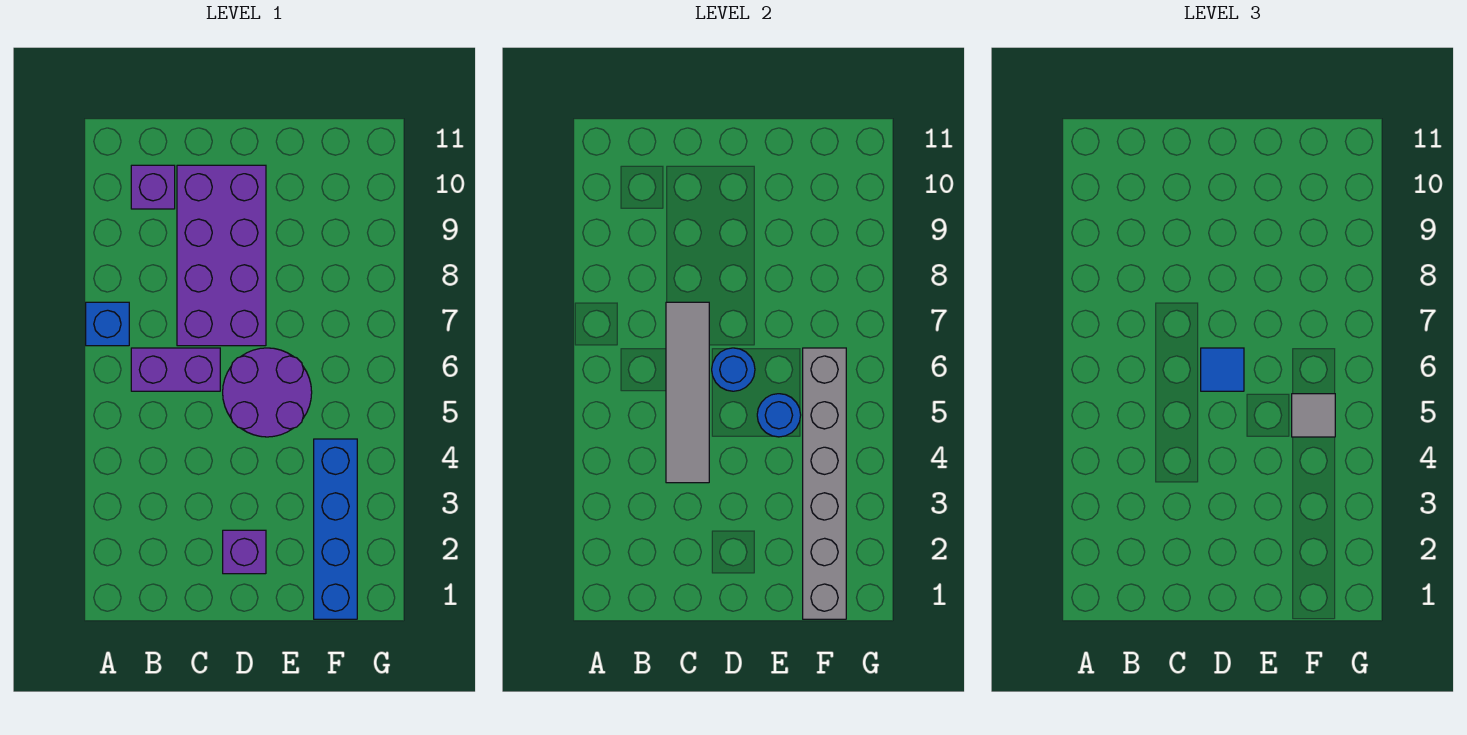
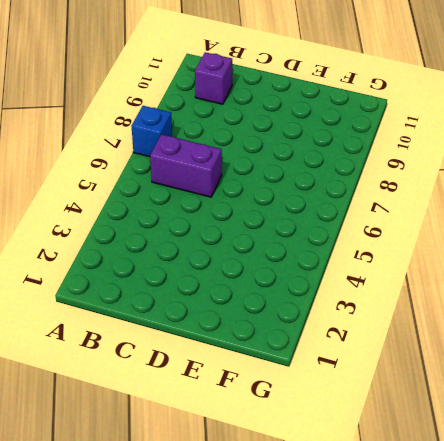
none -> purple 2x4 brick [177,165,266,346]
none -> purple 1x1 brick [223,530,266,574]
none -> purple 2x2 round brick [223,348,312,437]

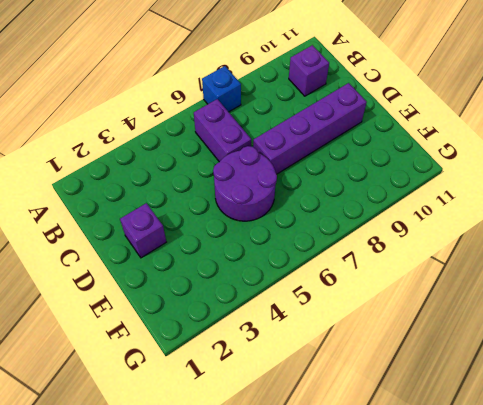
purple 1x4 brick [253,83,367,174] -> purple 2x4 brick [177,165,266,346]
none -> blue 1x4 brick [314,439,357,619]
none -> grey 1x4 tile [666,302,709,483]
none -> blue 1x1 round brick [712,348,755,391]

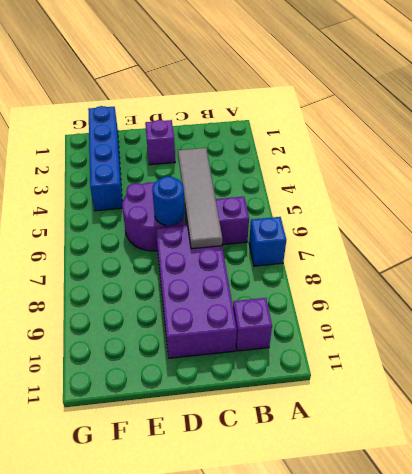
none -> blue 1x1 round brick [757,394,801,437]
none -> grey 1x6 brick [803,348,846,619]
none -> blue 1x1 tile [1201,348,1244,391]

